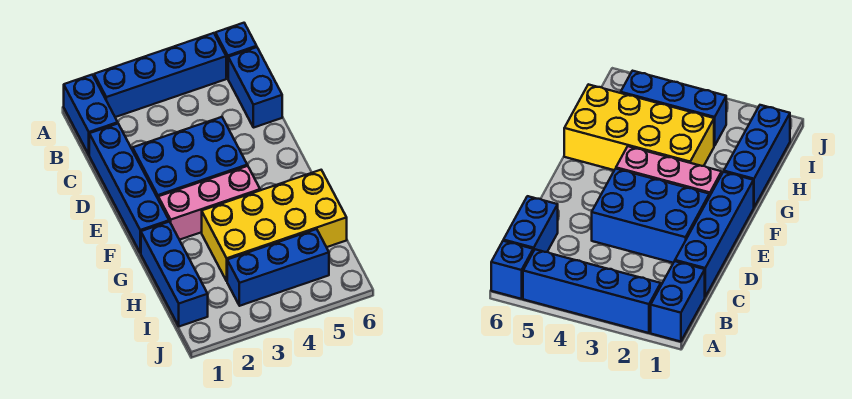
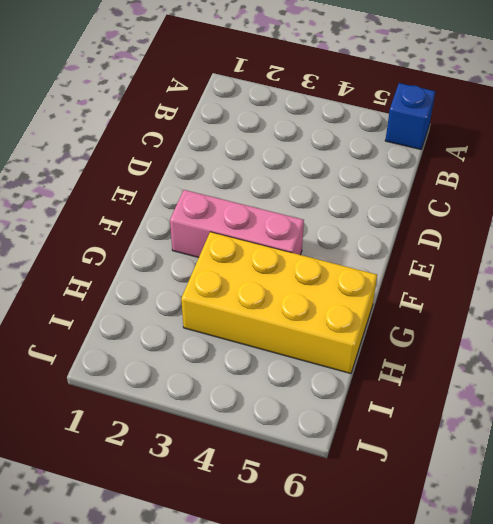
none -> blue 1x2 brick [64,75,118,154]
none -> blue 1x4 brick [94,33,226,117]

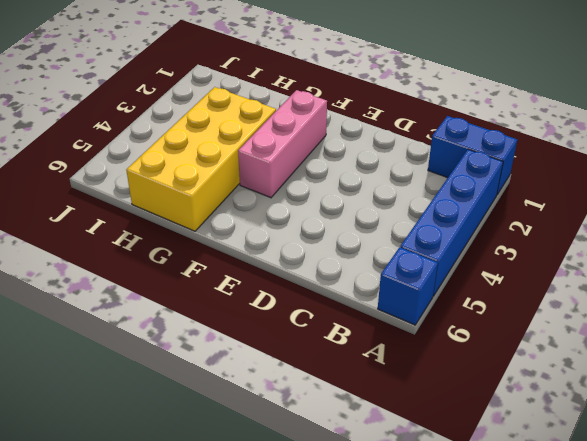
none -> blue 1x2 brick [228,47,282,128]
none -> blue 1x4 brick [89,124,169,253]

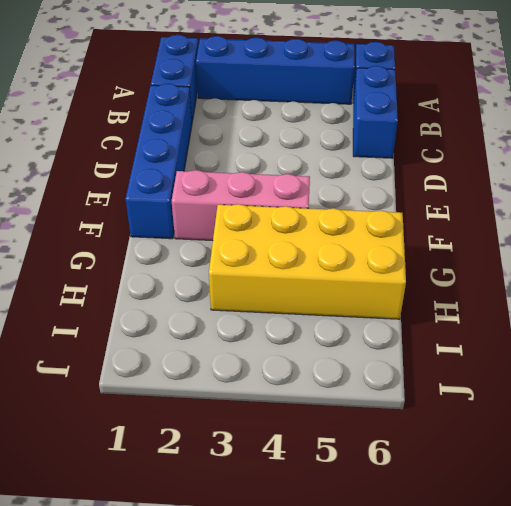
none -> blue 2x3 brick [133,117,247,198]
none -> blue 1x3 brick [141,222,208,327]

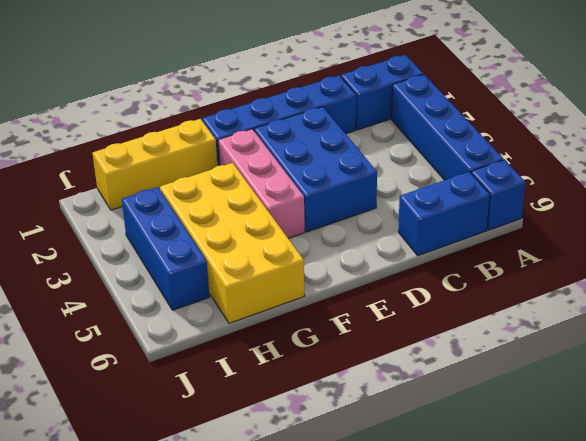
yellow 1x3 brick [93,119,217,210] -> blue 1x3 brick [141,222,208,327]

